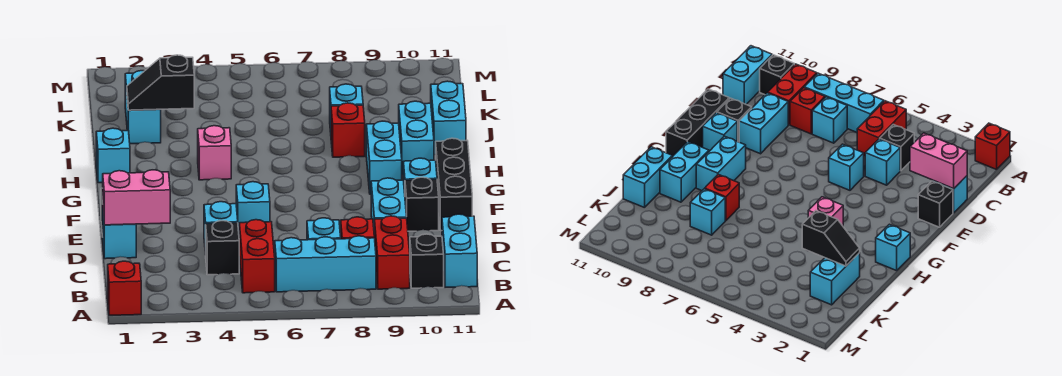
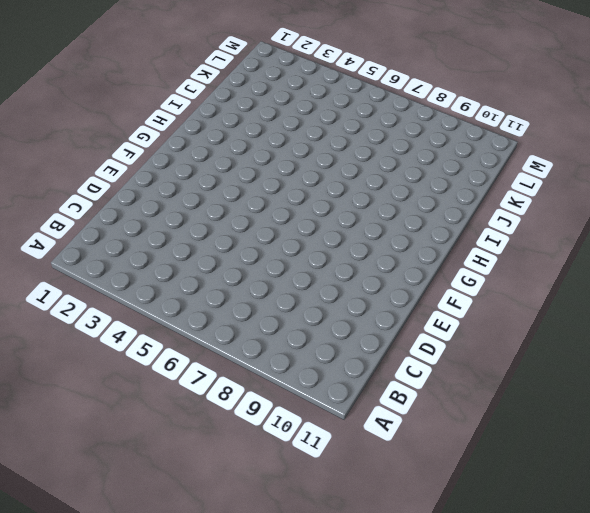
none -> red 1x1 brick [108,261,141,315]
none -> red 1x2 brick [239,220,275,293]
none -> cyan 1x3 brick [275,236,376,292]

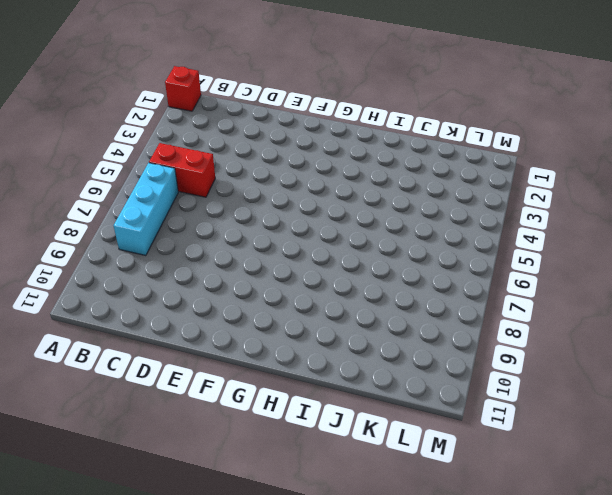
none -> red 1x2 brick [374,216,410,289]
none -> black 1x1 brick [410,234,444,288]
none -> cyan 1x2 brick [442,214,477,287]

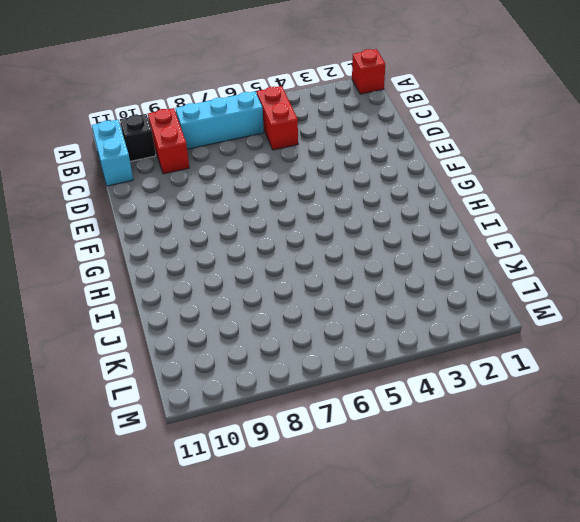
none -> black 1x1 brick [206,221,239,275]
none -> cyan 1x1 brick [307,218,341,240]
none -> red 1x1 brick [341,217,374,239]

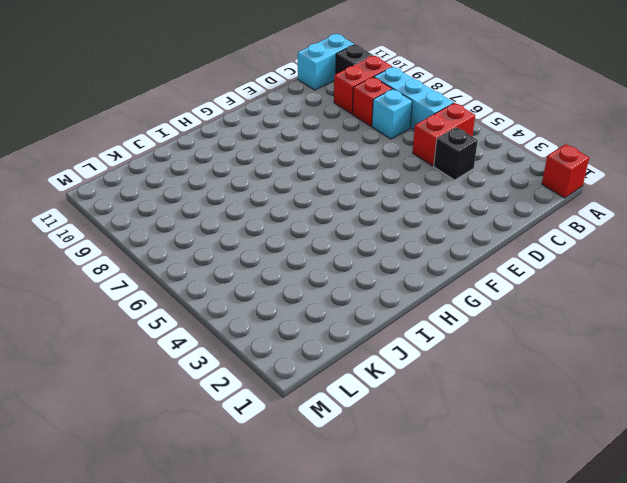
none -> cyan 1x1 brick [103,216,136,259]
none -> cyan 1x1 brick [204,202,238,255]
none -> cyan 1x2 brick [371,178,407,227]

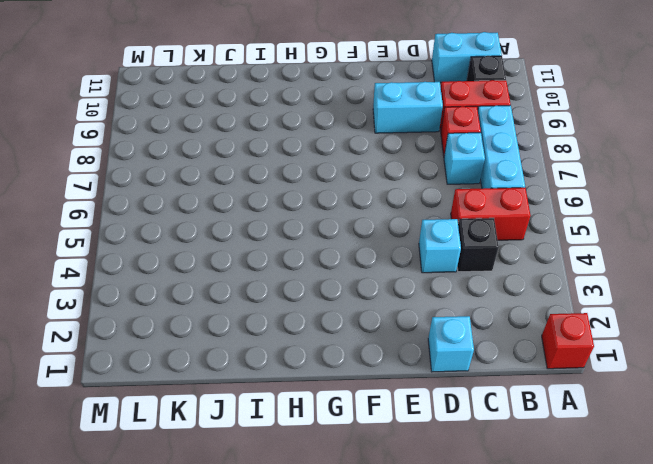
none -> black 1x1 brick [918,181,953,227]
none -> cyan 1x1 brick [236,182,270,231]
none -> black 1x1 brick [405,177,439,231]

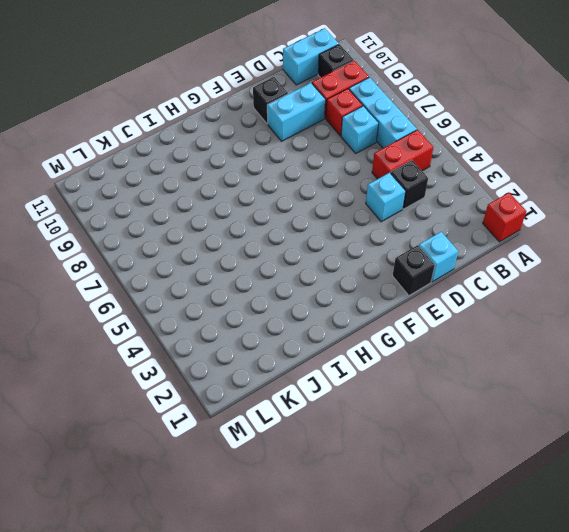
none -> cyan 1x1 brick [236,182,270,231]
none -> black 1x3 brick [436,138,472,231]
none -> cyan 1x1 brick [403,158,437,193]

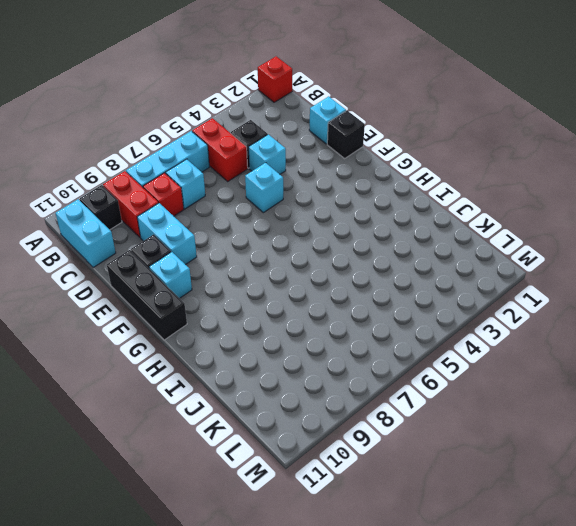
none -> cyan 1x2 brick [366,121,402,194]
none -> cyan 1x1 brick [96,128,130,183]
none -> pink 1x1 brick [198,126,231,180]

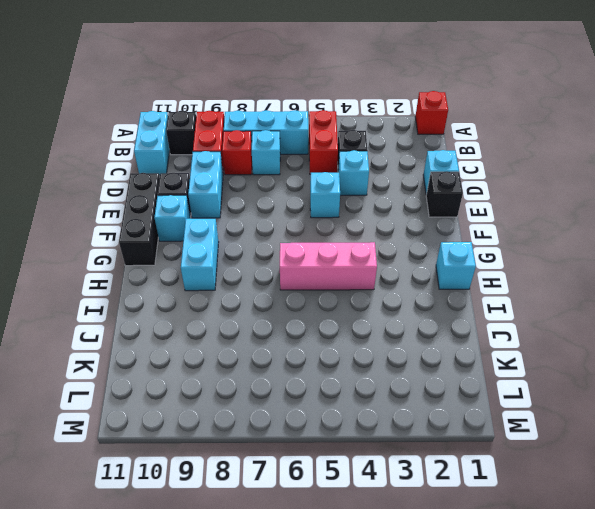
pink 1x3 brick [280,242,377,290] -> pink 1x1 brick [198,126,231,180]
none -> cyan 1x2 brick [399,101,434,175]
none -> red 1x1 brick [331,103,365,157]
none -> cyan 1x2 brick [431,81,466,155]

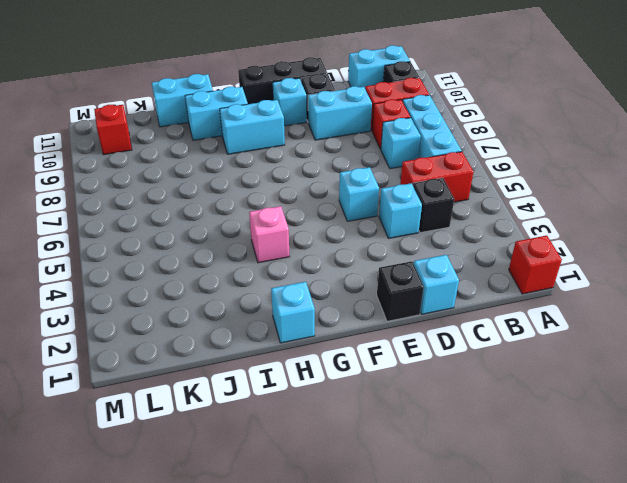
red 1x1 brick [94,105,132,155] -> red 1x1 brick moved to [331,103,365,157]
none -> cyan 1x2 brick [125,71,161,144]
none -> cyan 1x1 brick [330,84,363,132]
none -> pink 1x2 brick [103,170,170,225]

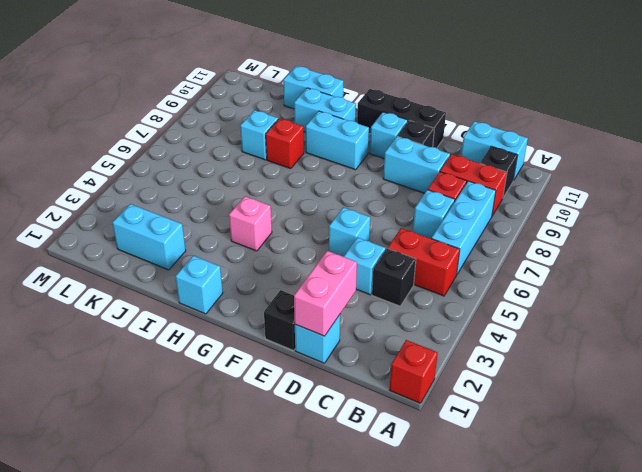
none -> black 1x2 slope [127,55,194,110]

